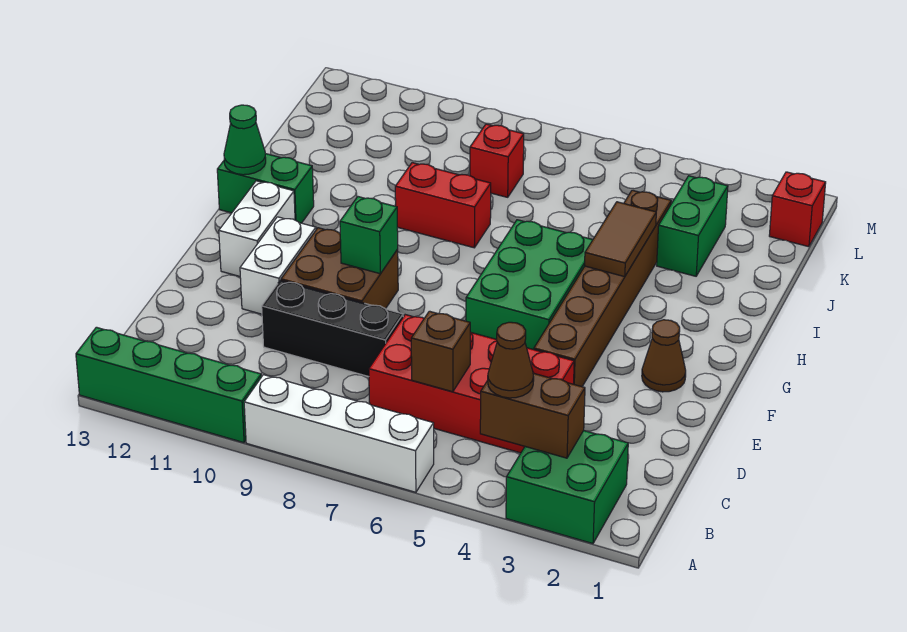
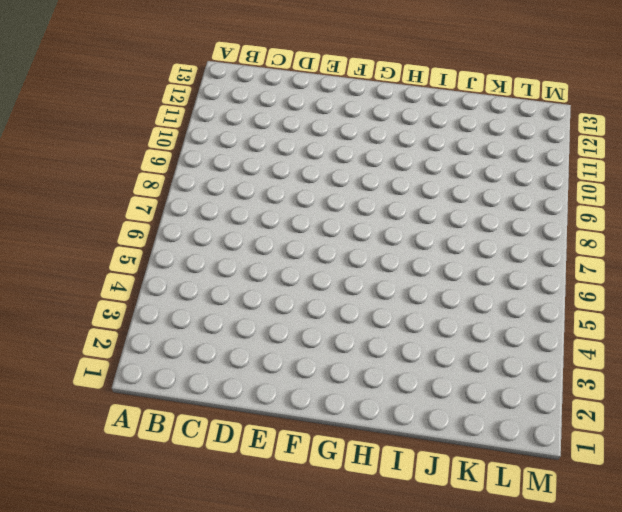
none -> green 2x2 brick [506,431,628,544]
none -> white 1x4 brick [244,375,434,492]
none -> green 1x4 brick [76,327,261,443]

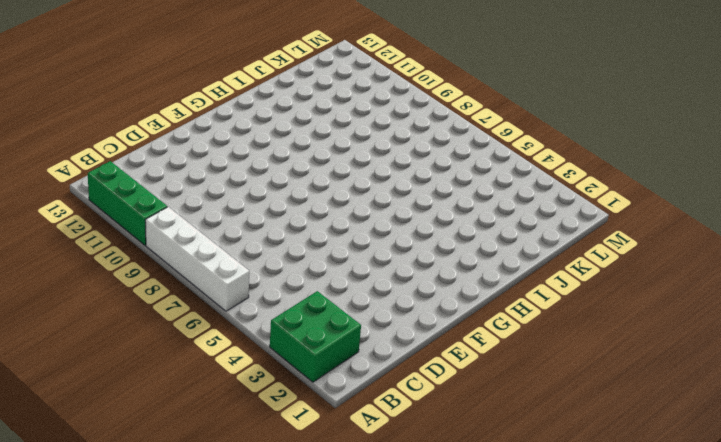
green 1x3 brick [88,161,167,245] -> green 1x4 brick [76,327,261,443]
none -> red 2x4 brick [369,315,574,453]
none -> black 1x3 brick [262,280,403,377]
none -> brown 1x6 brick [534,190,671,387]

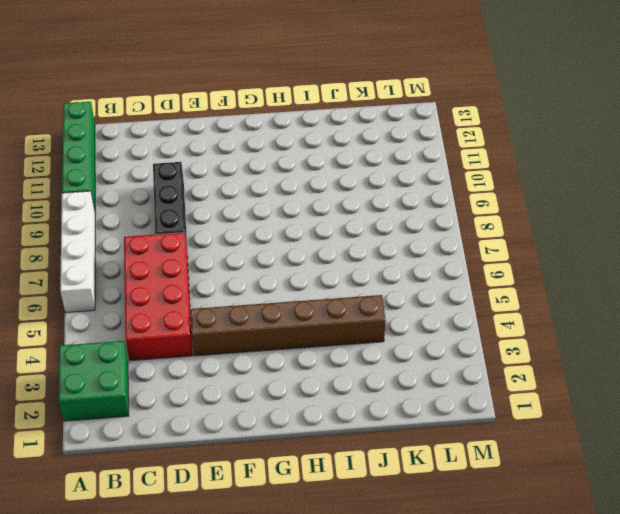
none -> brown 2x2 brick [281,228,398,309]
none -> white 1x2 brick [240,217,316,314]
none -> brown 1x1 cone [642,320,686,392]

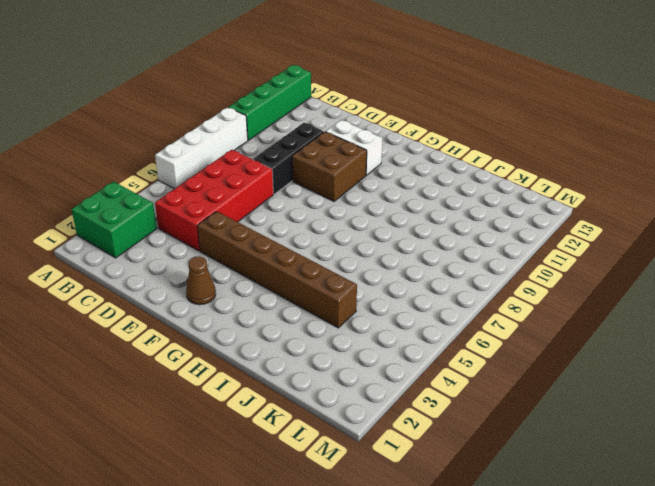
none -> green 2x3 brick [466,220,593,350]
none -> white 1x2 brick [219,181,295,276]
none -> green 1x2 brick [217,154,314,223]

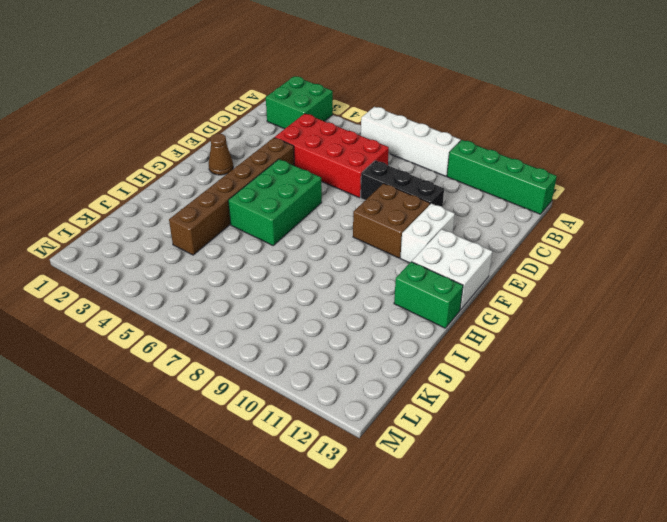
white 2x2 brick [412,229,492,310] -> white 1x2 brick [219,181,295,276]
none -> red 1x2 brick [395,163,491,248]
none -> green 1x2 brick [657,176,728,276]
none -> red 1x1 brick [470,124,524,197]

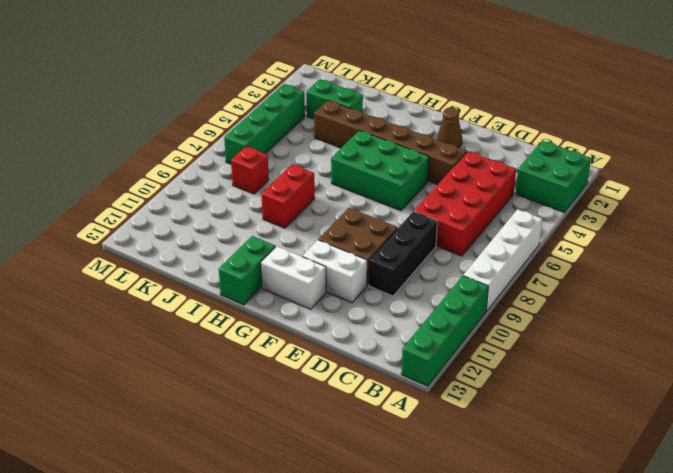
green 1x4 brick [224,84,305,164] -> none
none -> red 1x1 brick [769,172,826,247]
none -> brown 1x2 brick [480,373,585,458]
none -> brown 1x1 brick [411,311,470,392]

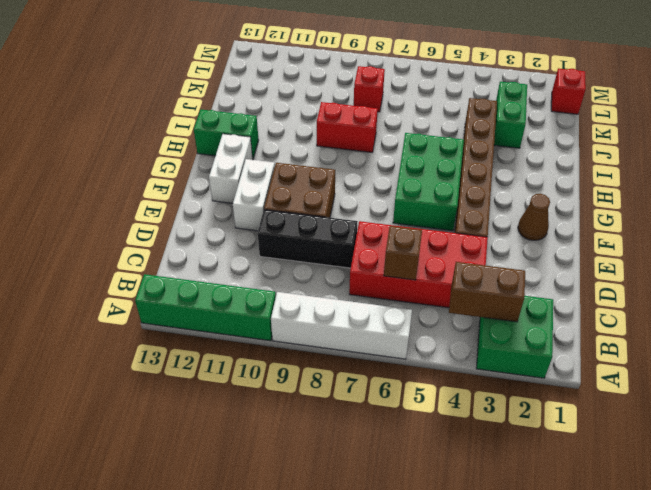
none -> green 1x1 brick [340,197,398,274]
none -> brown 1x2 tile [585,202,656,277]
none -> green 1x1 cone [224,105,266,175]

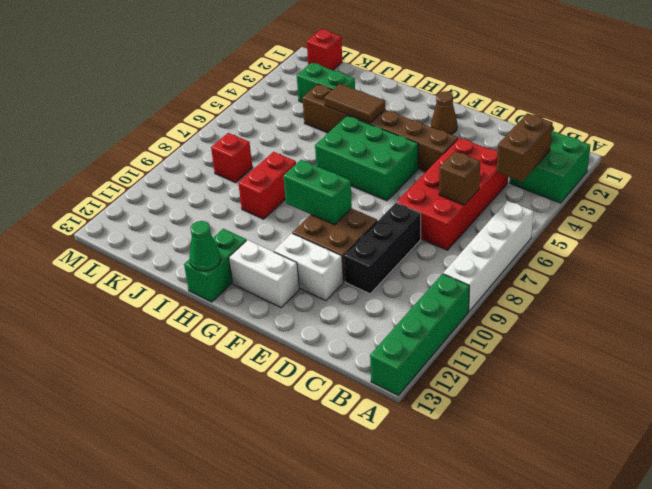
green 1x2 brick [284,160,352,225] -> green 1x1 brick [340,197,398,274]
none -> brown 1x1 cone [488,322,534,398]

